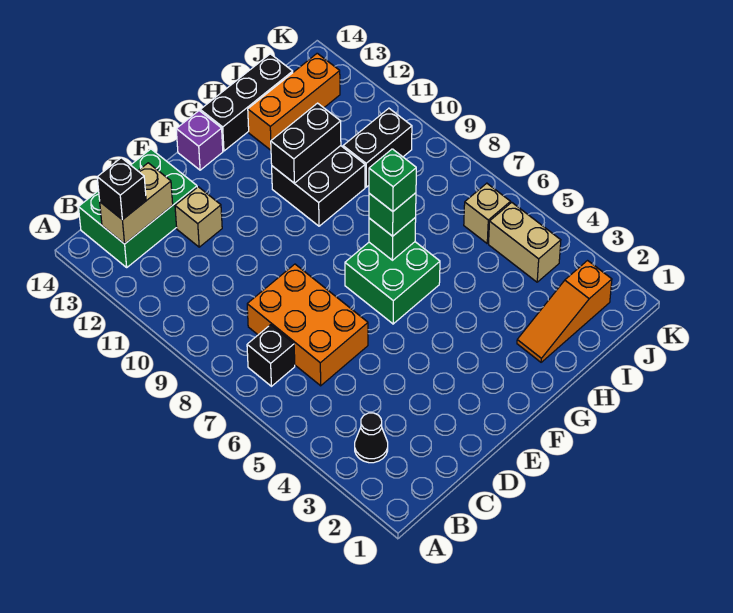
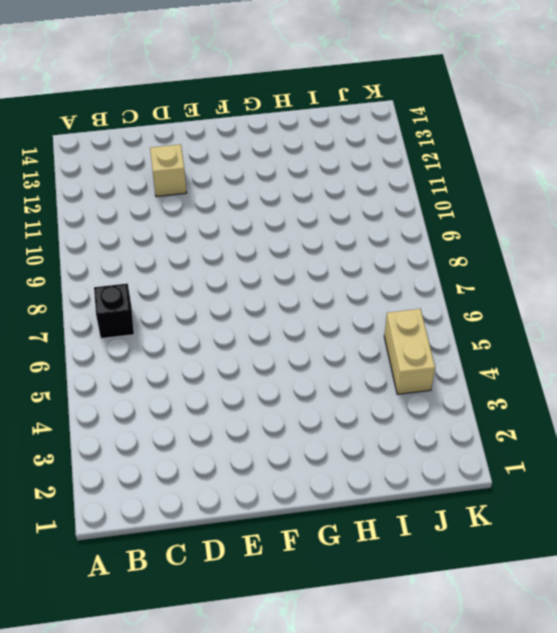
none -> black 1x1 cone [355,413,388,463]
none -> green 2x3 brick [79,149,197,267]
none -> orange 2x3 brick [247,264,368,386]

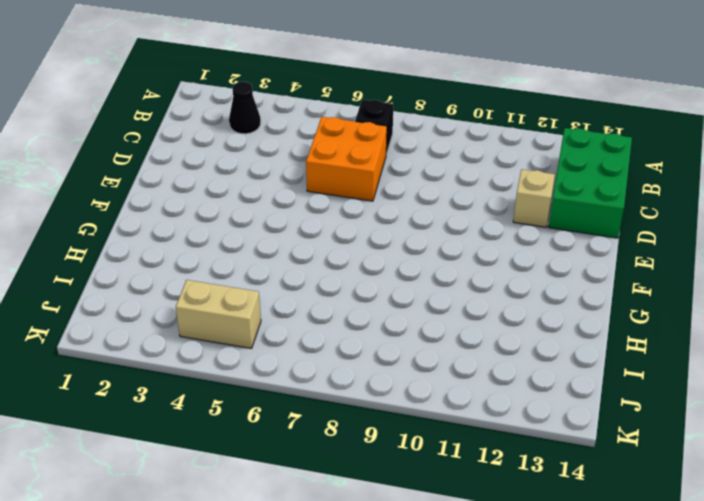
orange 2x2 brick [306,117,387,201] -> orange 2x3 brick [247,264,368,386]
none -> green 2x2 brick [345,242,440,324]
none -> purple 1x1 brick [176,111,223,170]
none -> black 2x2 brick [272,146,365,226]

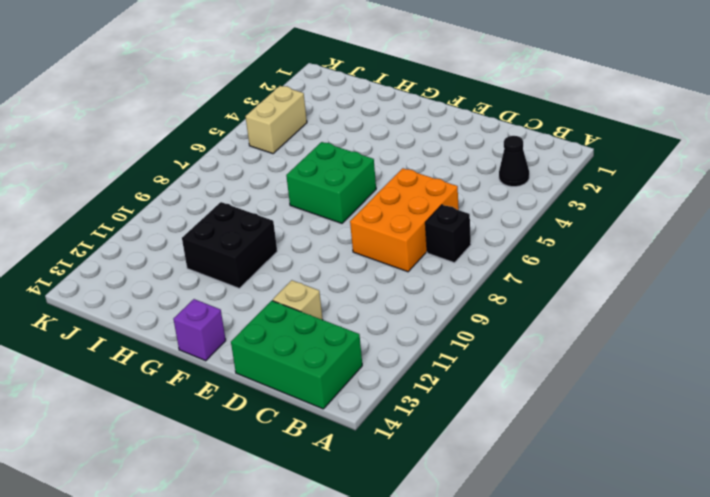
none -> black 1x3 brick [200,54,293,151]
none -> orange 1x3 slope [517,261,612,362]
none -> orange 1x3 brick [248,53,340,150]

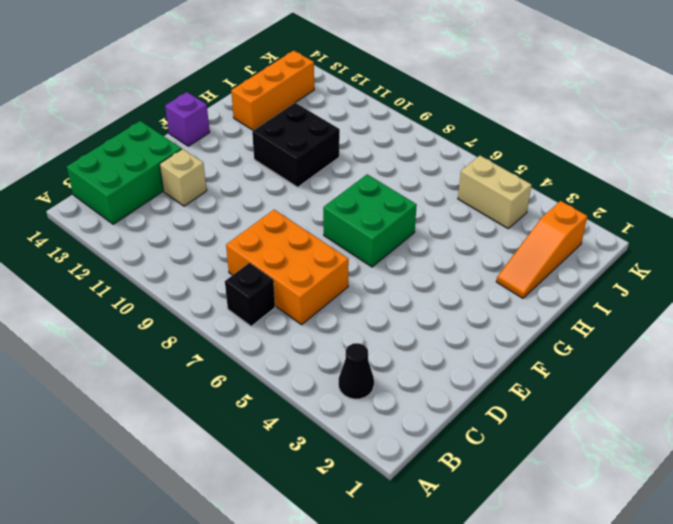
none -> black 1x3 brick [200,54,293,151]
none -> black 1x2 brick [343,108,412,187]
none -> tan 1x1 brick [464,183,510,243]

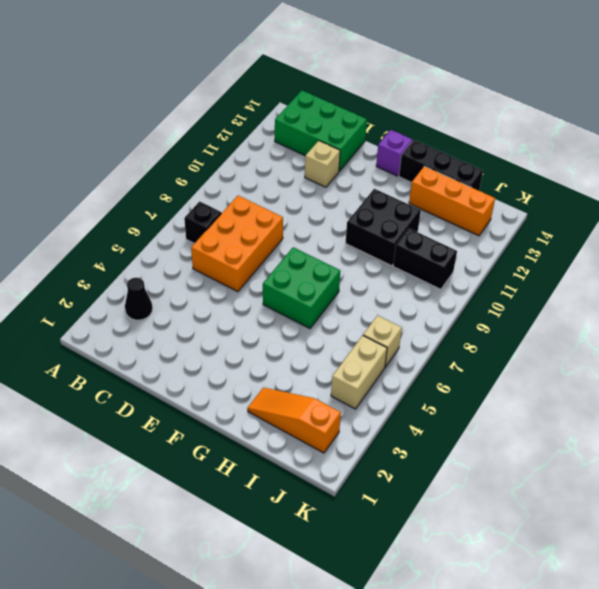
none -> tan 1x2 brick [100,163,173,244]
none -> green 1x1 brick [369,217,416,260]
none -> black 1x2 brick [271,103,341,183]

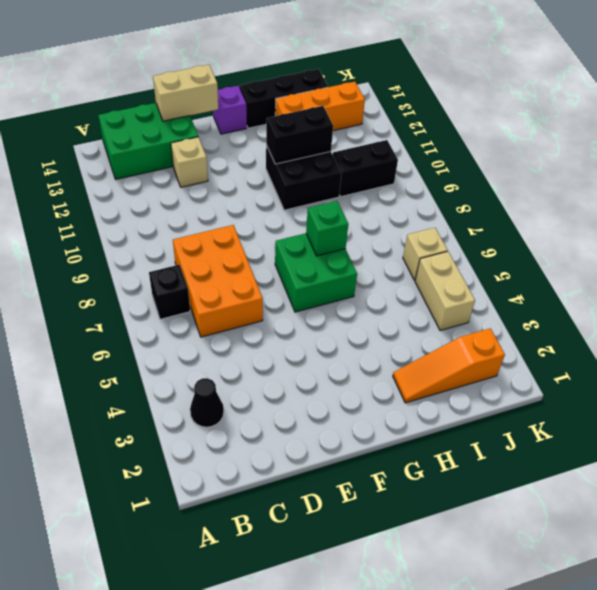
tan 1x2 brick [153,65,218,121] -> tan 1x2 brick moved to [100,163,173,244]
none -> black 1x1 brick [97,158,146,220]
none -> green 1x1 brick [369,193,416,236]
none -> green 1x1 brick [369,149,416,211]

